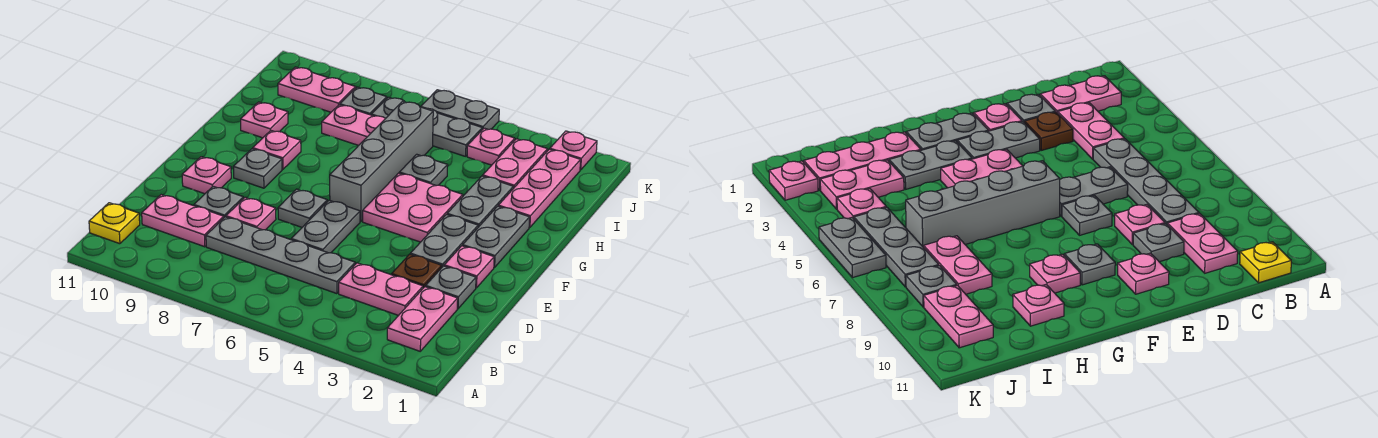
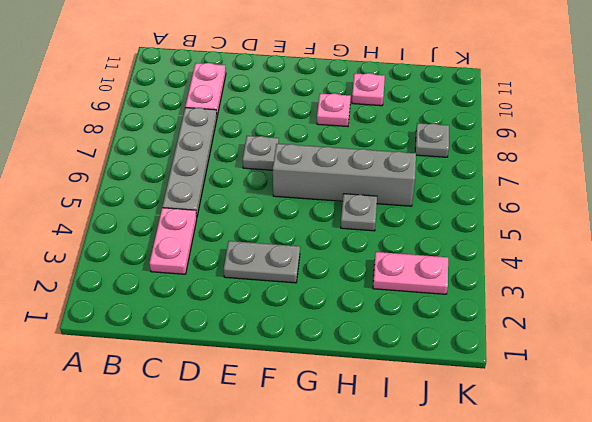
none -> pink 1x2 plate [387,287,458,351]
none -> yellow 1x1 plate [89,203,140,244]
none -> grey 1x1 plate [426,266,476,309]
none -> brown 1x1 plate [392,254,442,288]

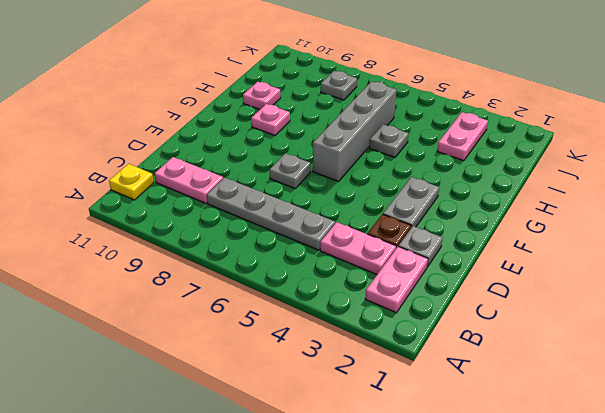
none -> grey 1x2 plate [291,200,360,253]
none -> pink 1x1 plate [226,197,276,230]
none -> grey 1x1 plate [194,186,243,217]
none -> pink 1x1 plate [444,246,494,288]

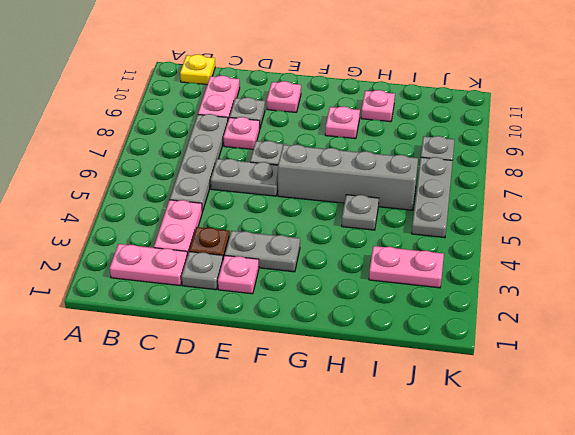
none -> grey 1x2 plate [463,206,530,267]
none -> pink 2x2 plate [363,173,463,242]
none -> grey 1x1 plate [233,149,282,188]
none -> grey 1x2 plate [447,176,513,227]

